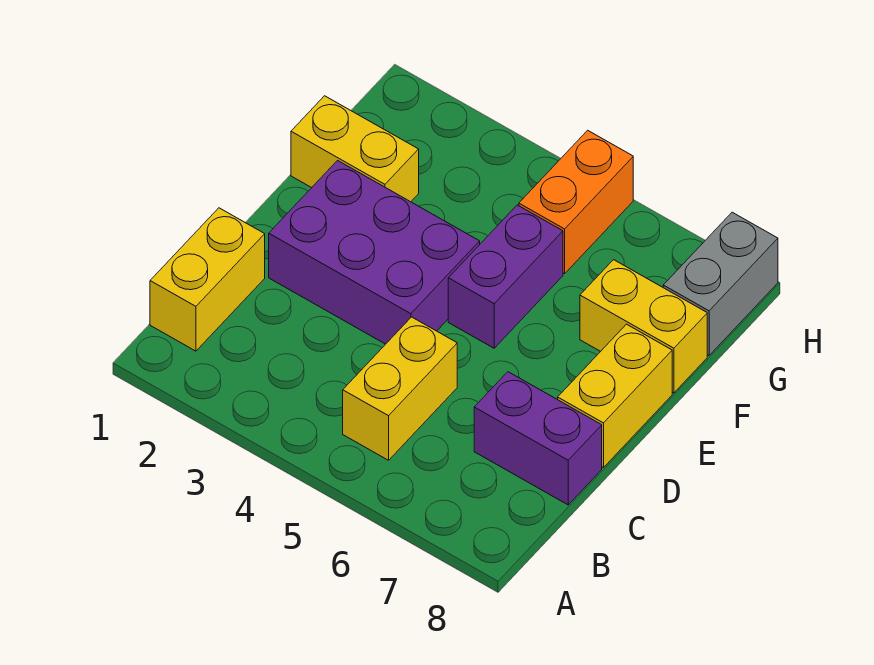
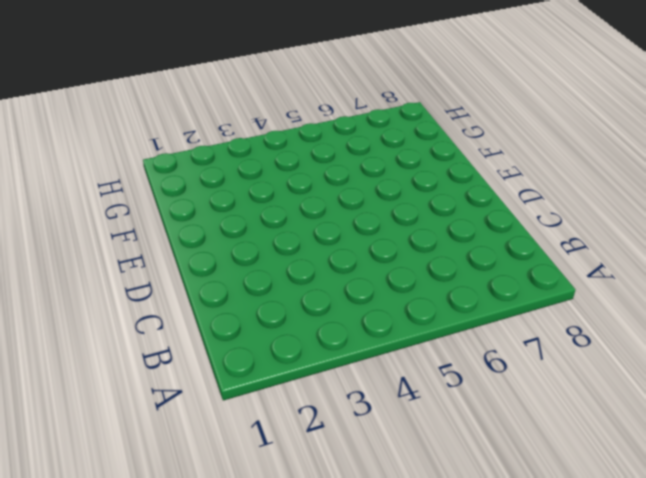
none -> yellow 1x2 brick [150,208,265,351]
none -> yellow 1x2 brick [343,317,457,460]

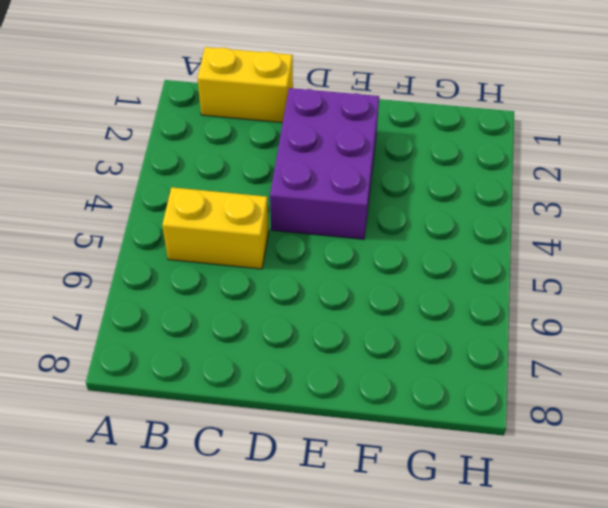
none -> purple 1x2 brick [474,372,602,505]
none -> yellow 1x2 brick [558,324,672,468]

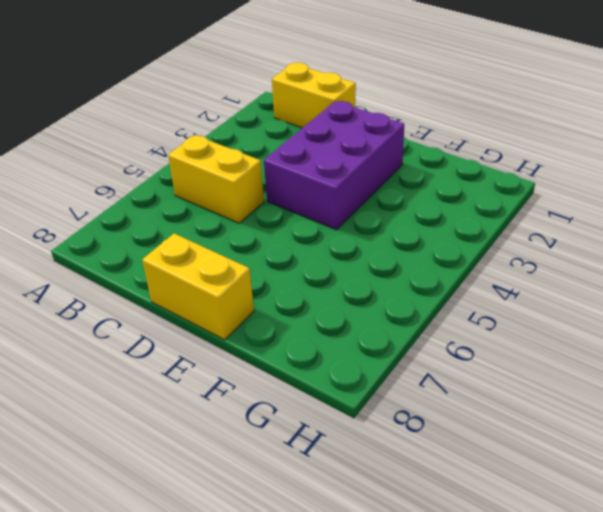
none -> purple 1x2 brick [474,372,602,505]
none -> purple 1x2 brick [448,205,563,348]

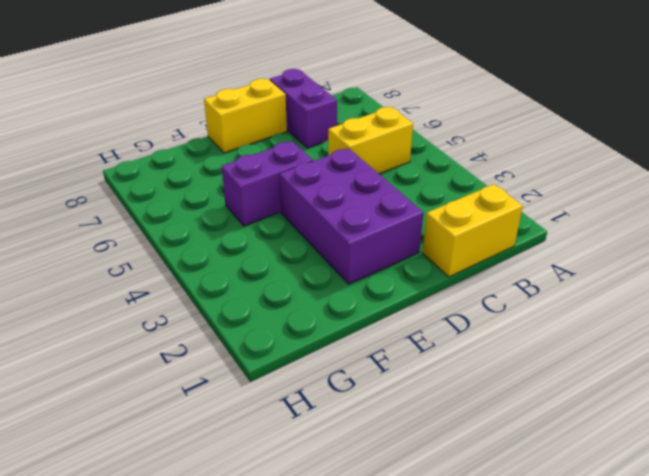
none -> yellow 1x2 brick [291,96,419,202]
none -> yellow 1x2 brick [580,260,707,393]

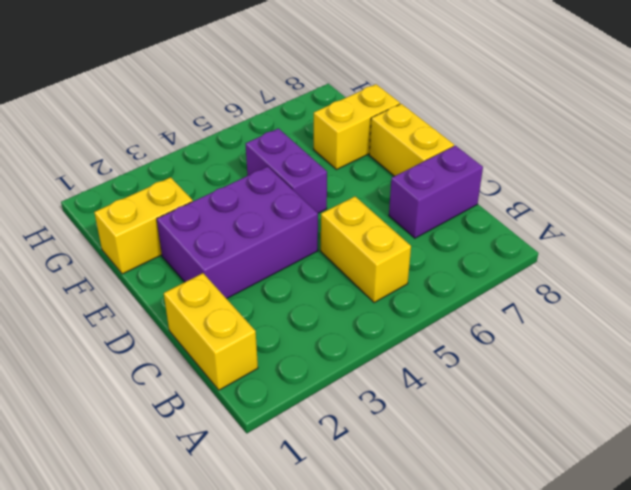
none -> orange 1x2 brick [519,130,633,274]
none -> grey 1x2 brick [663,212,778,355]

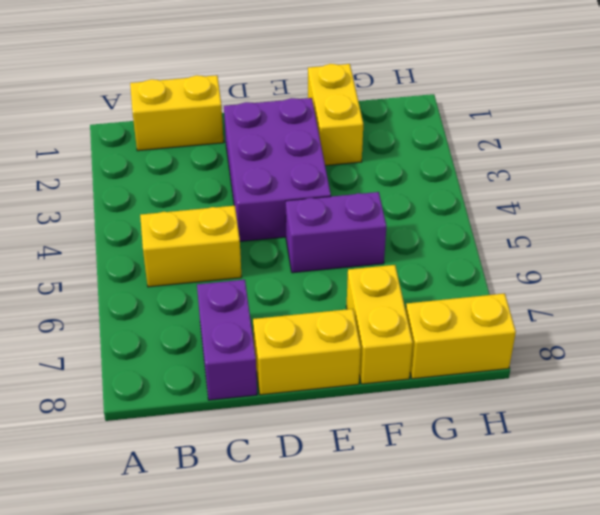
yellow 1x2 brick [406,294,516,379] -> grey 1x2 brick [663,212,778,355]
none -> orange 1x2 brick [519,130,633,274]

